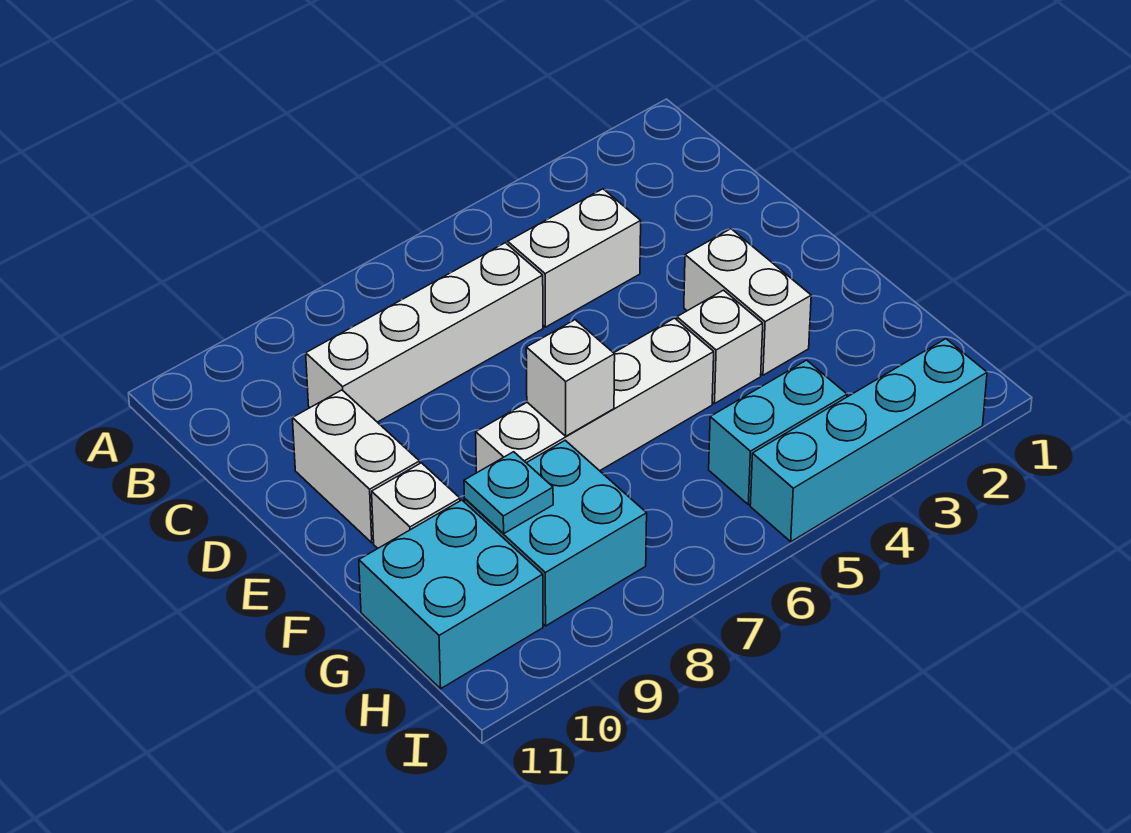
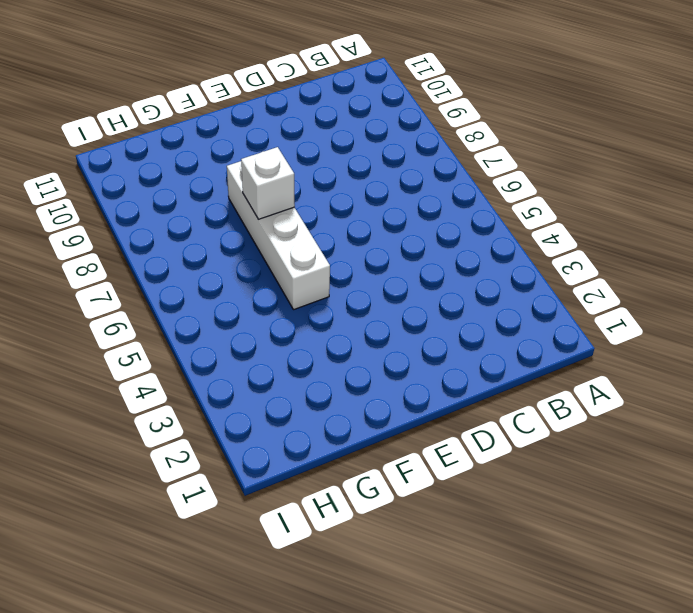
none -> white 1x2 brick [508,189,641,327]
none -> white 1x4 brick [306,243,543,422]
none -> white 1x2 brick [293,390,420,543]

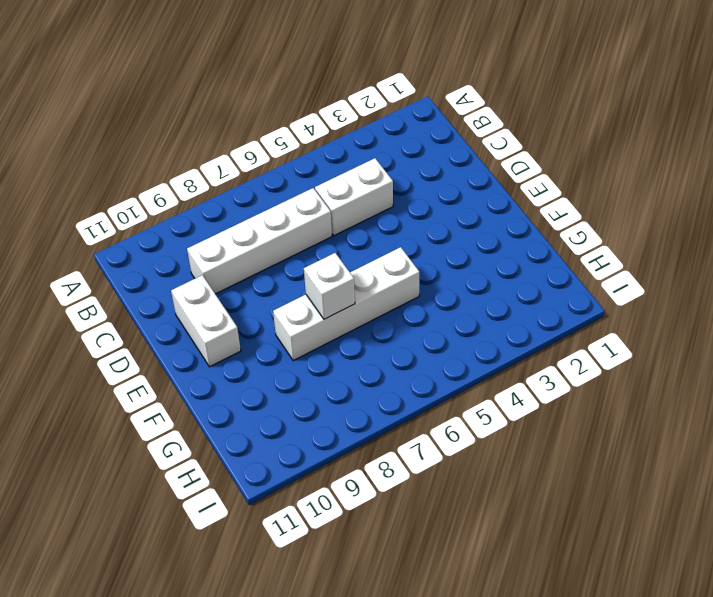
none -> white 1x2 brick [684,229,811,375]
none -> white 1x1 brick [677,290,763,404]
none -> white 1x1 brick [372,463,460,548]

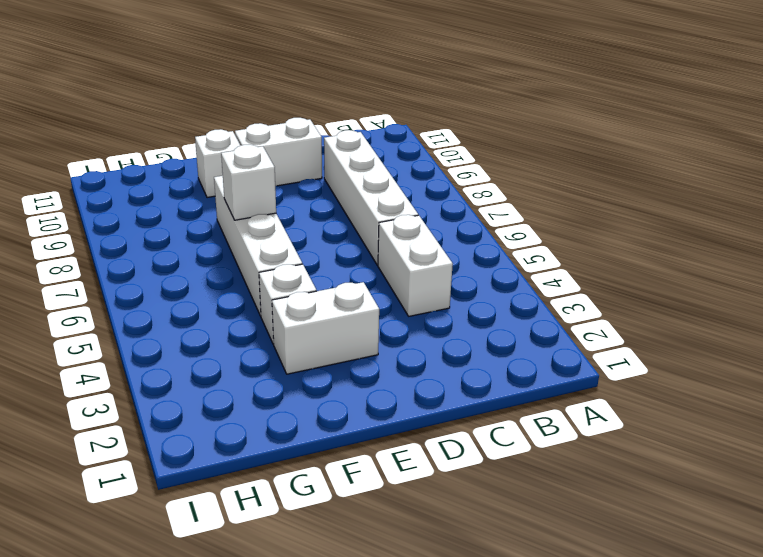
none -> cyan 2x2 brick [464,440,647,626]
none -> cyan 2x2 brick [359,500,543,689]
none -> cyan 1x2 brick [709,360,847,505]

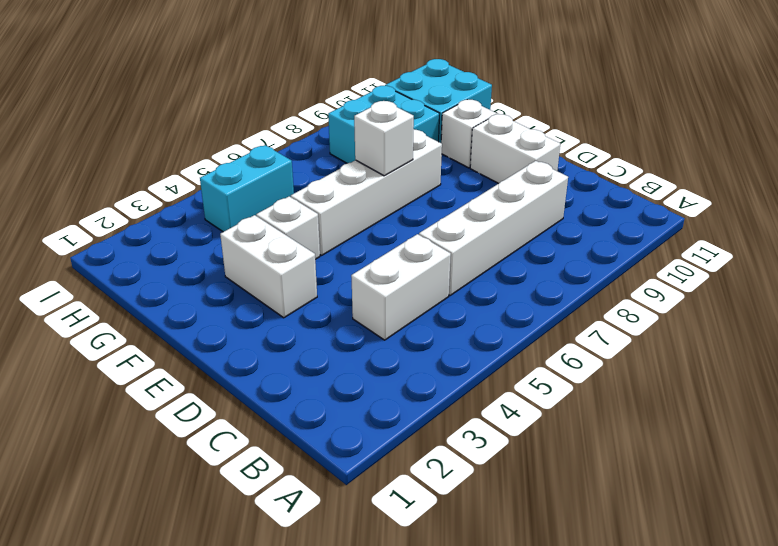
none -> cyan 1x4 brick [750,339,987,542]
none -> cyan 1x1 plate [464,452,553,533]

